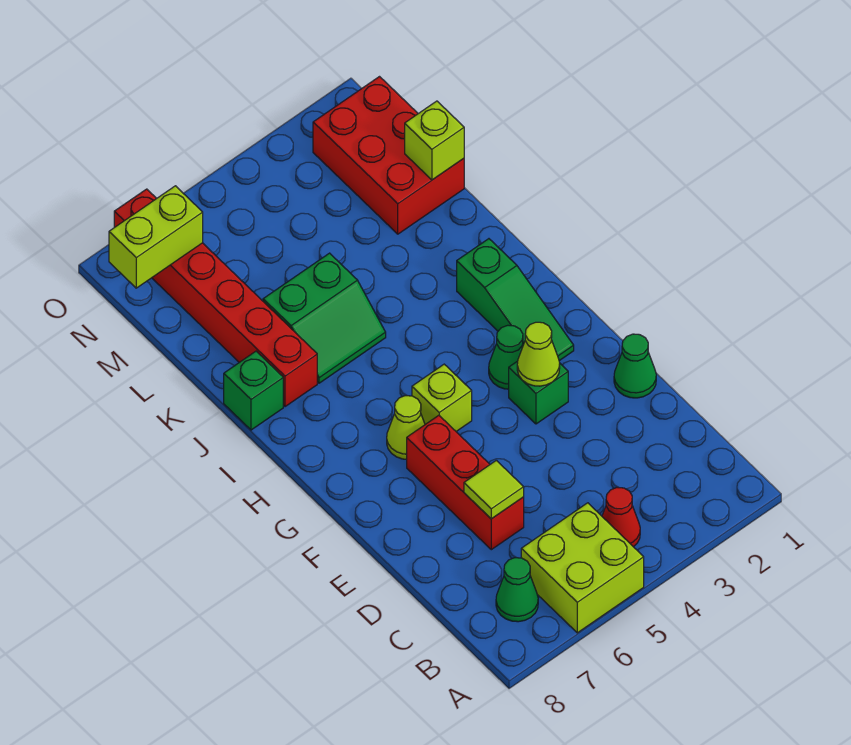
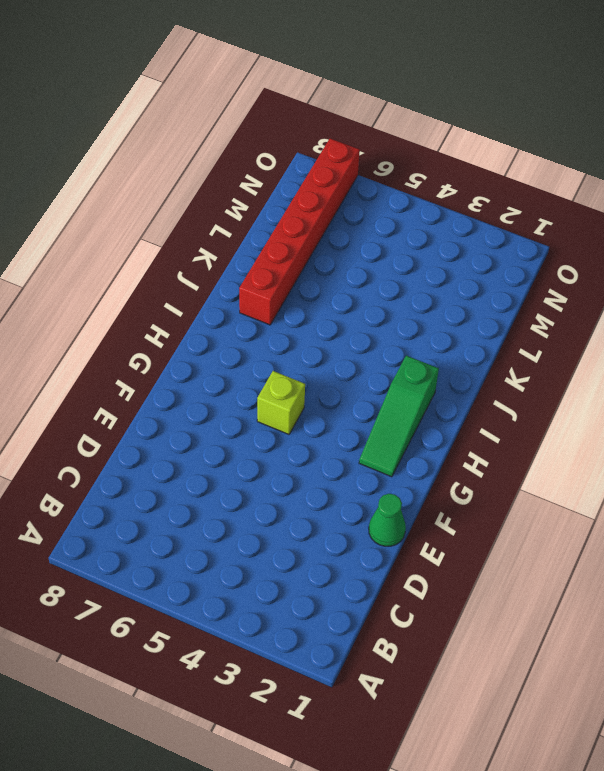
none -> lime 2x2 brick [521,503,644,633]
none -> red 1x1 cone [602,487,640,547]
none -> green 1x1 cone [496,558,538,622]

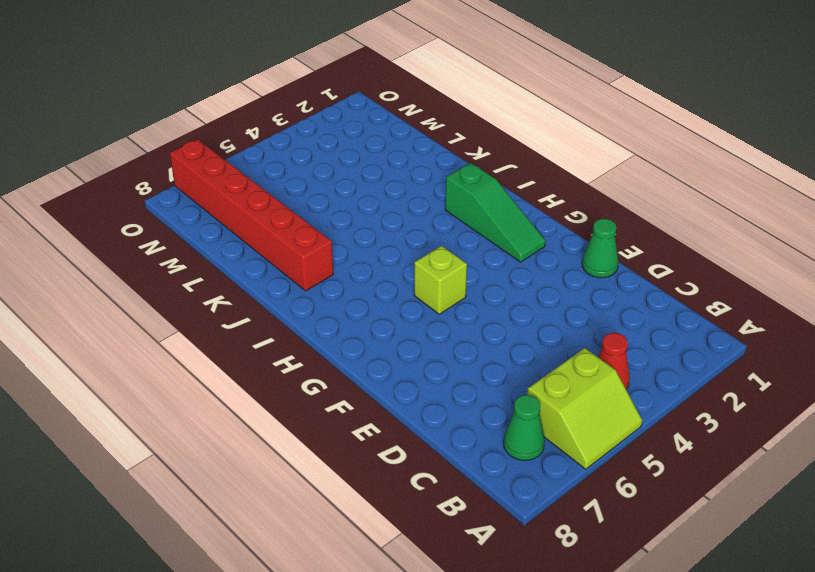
lime 2x2 slope [527,348,642,469] -> lime 2x2 brick [521,503,644,633]
none -> red 1x3 brick [407,415,524,550]
none -> green 1x1 brick [509,361,568,424]
none -> green 1x1 cone [489,325,524,389]

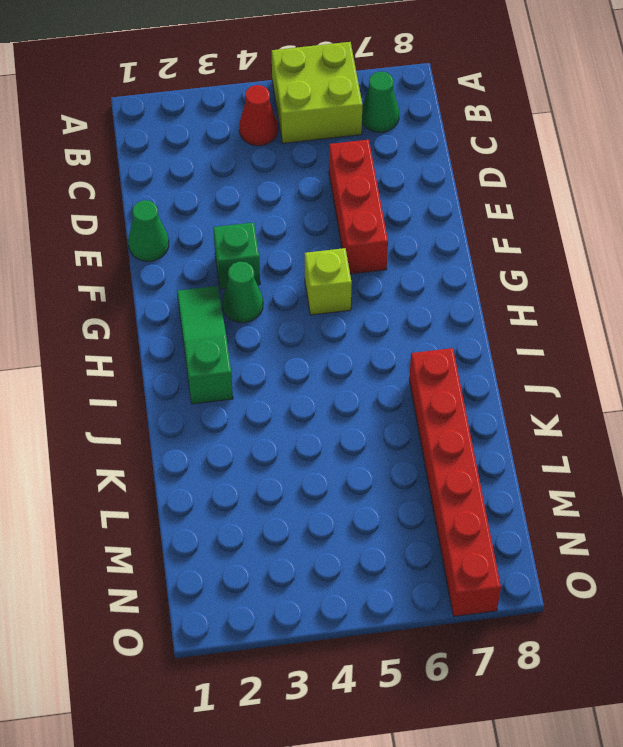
none -> lime 1x1 cone [387,396,425,459]
none -> green 2x2 slope [263,253,386,383]
none -> green 1x1 brick [224,351,283,430]

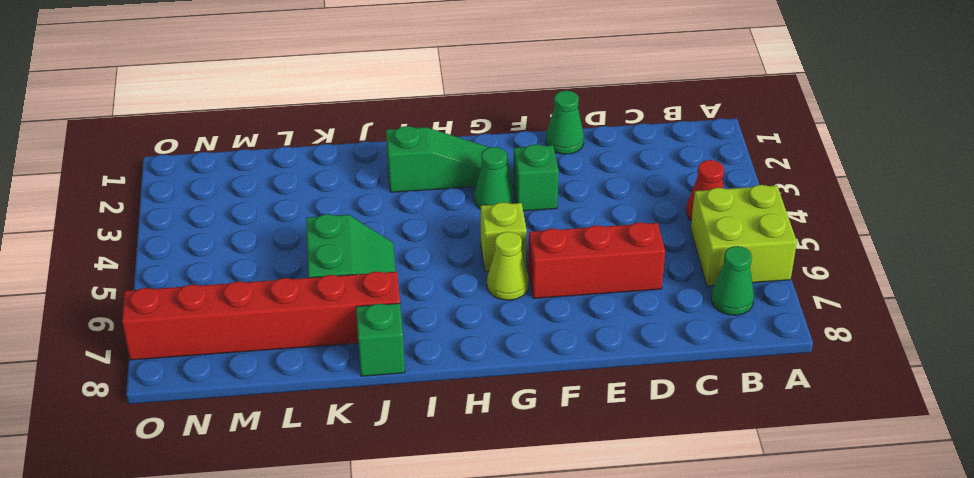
none -> red 2x3 brick [313,77,464,234]
none -> lime 1x1 tile [464,460,524,519]
none -> lime 1x1 cone [517,322,560,386]

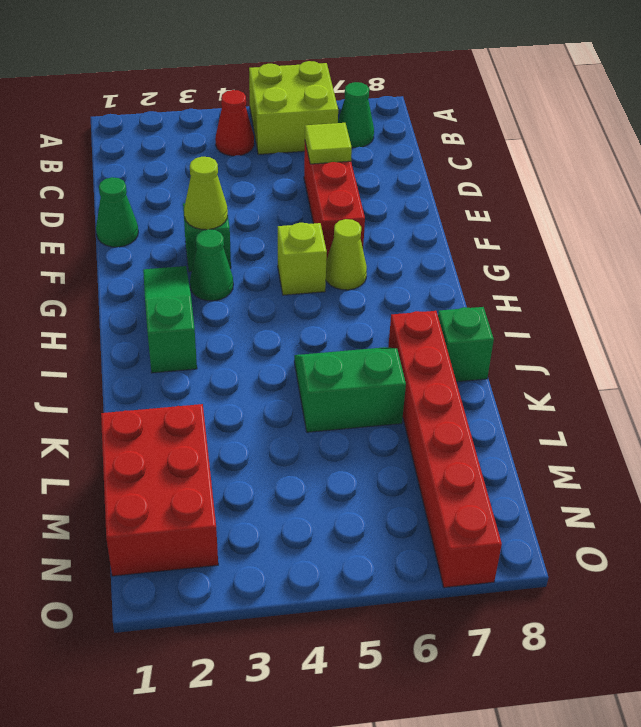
none -> lime 1x1 brick [405,101,464,180]
none -> lime 1x2 brick [109,186,203,288]

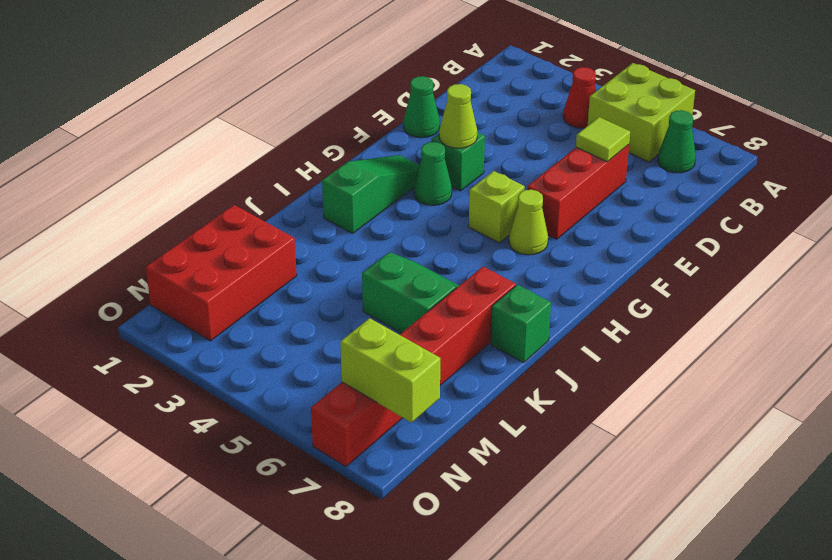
none -> lime 1x1 brick [405,101,464,180]

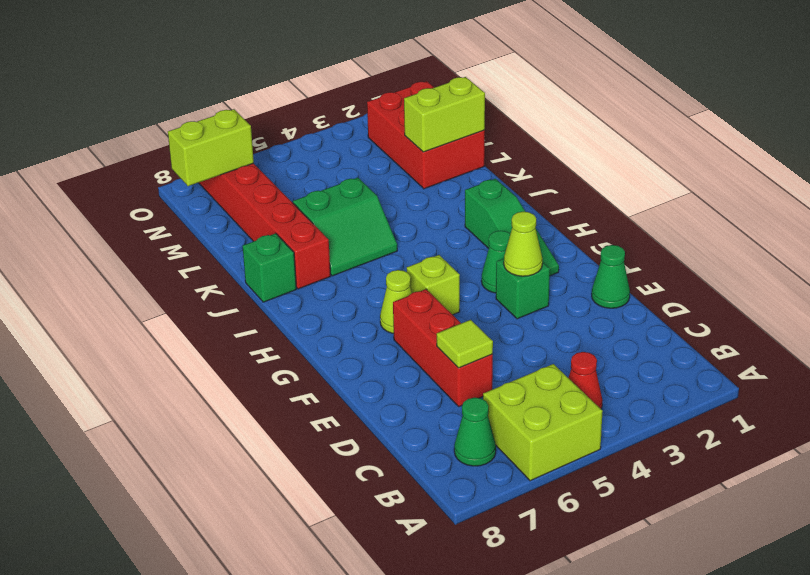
lime 1x2 brick [404,77,485,152] -> lime 1x1 brick [405,101,464,180]

